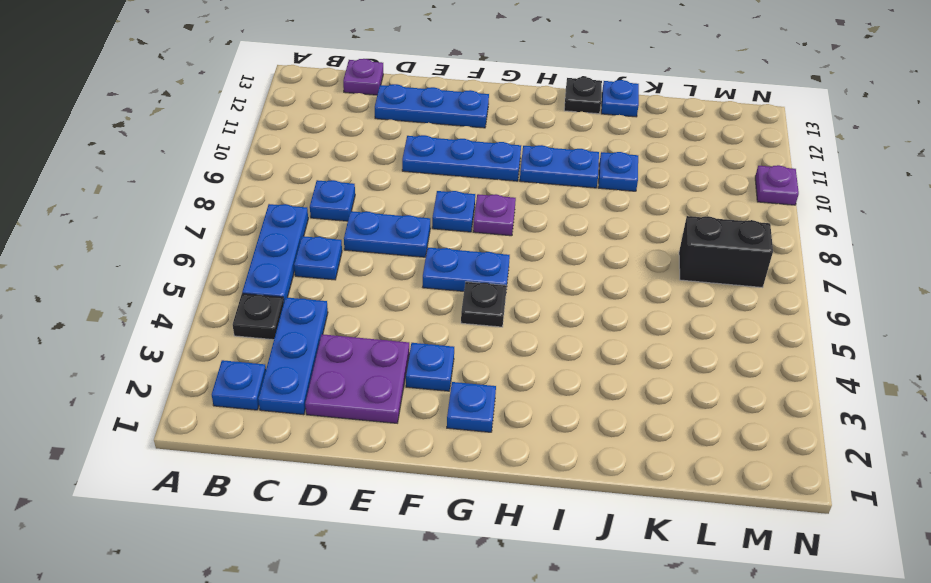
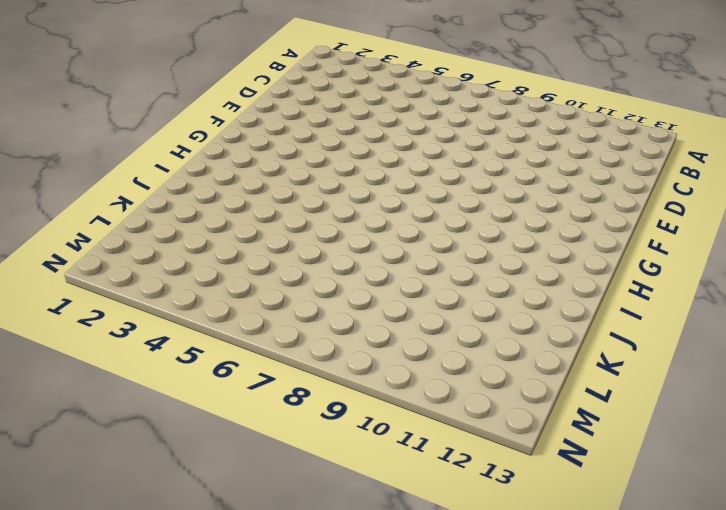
none -> blue 1x1 plate [212,360,266,410]
none -> black 1x1 plate [233,293,284,340]
none -> blue 1x3 plate [242,204,308,300]

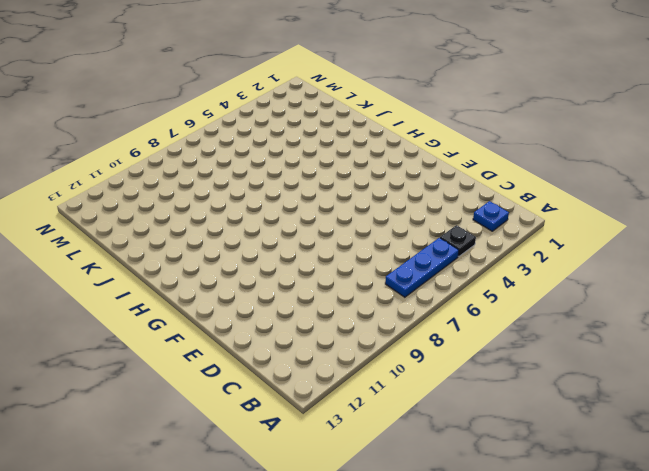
none -> blue 1x3 plate [258,297,328,415]
none -> blue 1x1 plate [294,236,342,280]
none -> blue 1x1 plate [310,180,355,221]

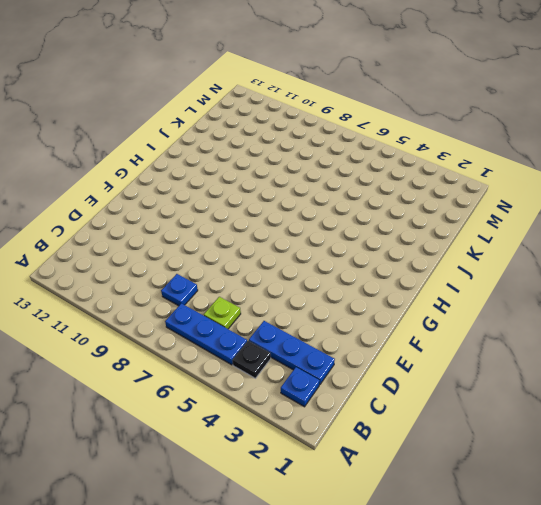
lime 1x1 plate [204,297,241,329] -> blue 1x1 plate [294,236,342,280]
none -> purple 1x1 plate [343,59,383,95]
none -> purple 2x2 plate [305,334,409,423]
none -> blue 1x2 plate [344,211,430,257]

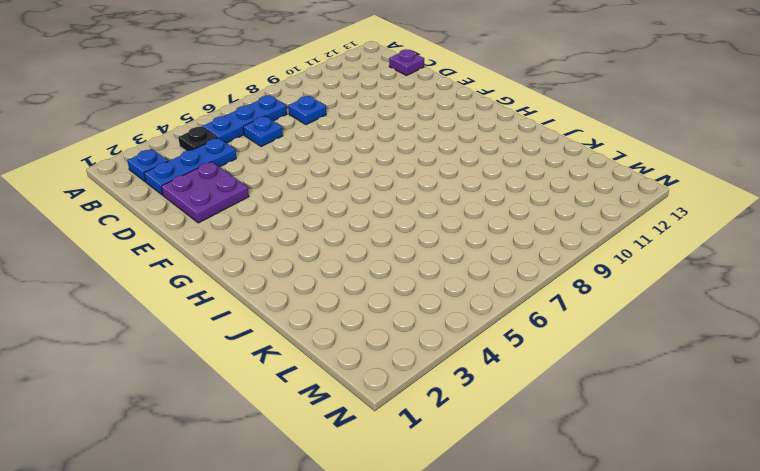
none -> blue 1x2 plate [344,211,430,257]
none -> blue 1x3 plate [375,84,489,128]
none -> blue 1x3 plate [402,135,521,181]

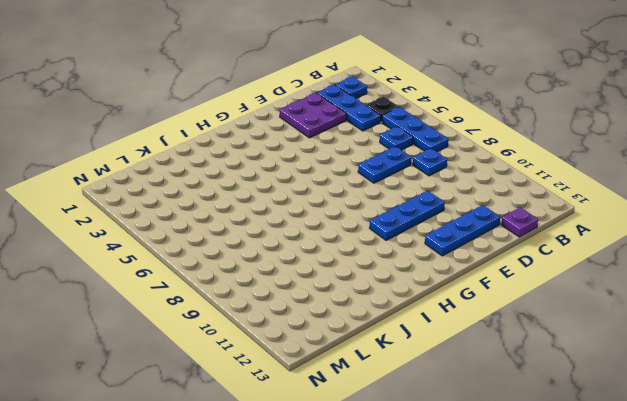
none -> blue 1x1 plate [406,343,454,391]
none -> blue 1x2 plate [423,247,510,291]
none -> blue 1x1 plate [432,191,475,232]

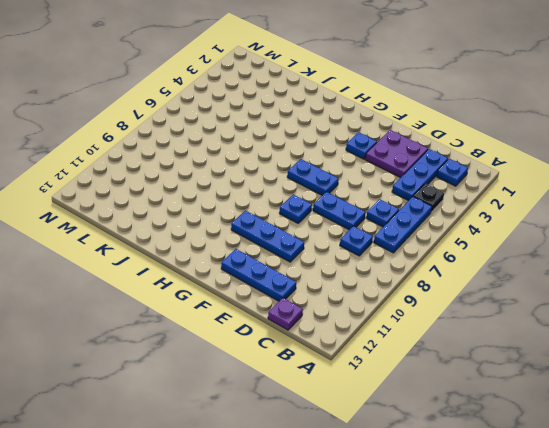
none -> blue 1x1 plate [447,382,496,432]
none -> black 1x1 plate [461,282,507,327]
none -> purple 1x1 plate [473,194,516,236]

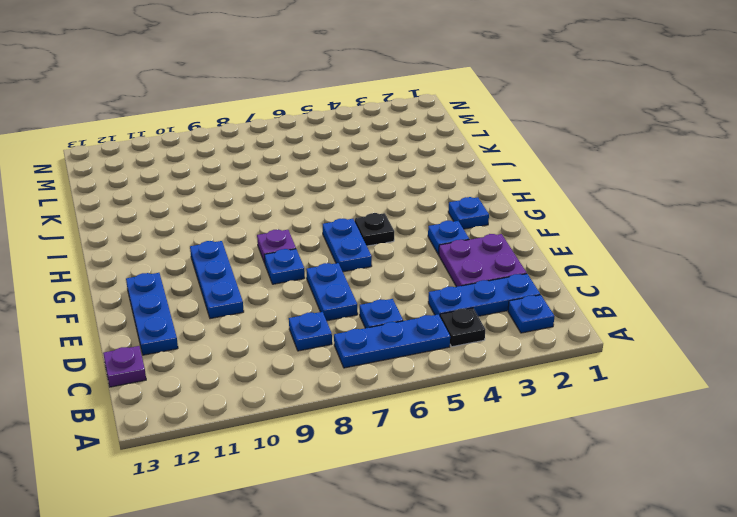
none -> blue 1x2 plate [520,145,599,188]
none -> black 1x1 plate [564,77,602,114]
none -> blue 1x1 plate [598,152,638,191]

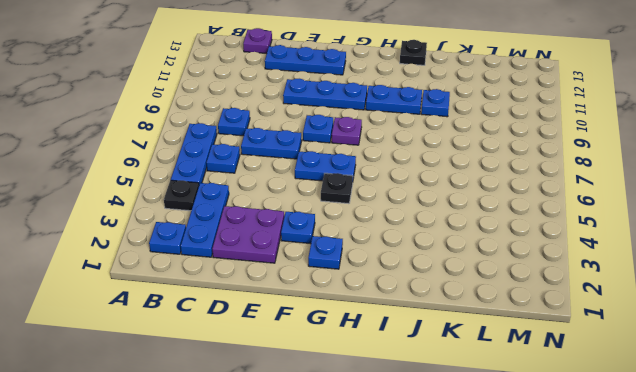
none -> blue 1x1 plate [601,80,639,117]
none -> black 1x2 brick [679,216,773,288]
none -> purple 1x1 plate [755,165,799,205]

